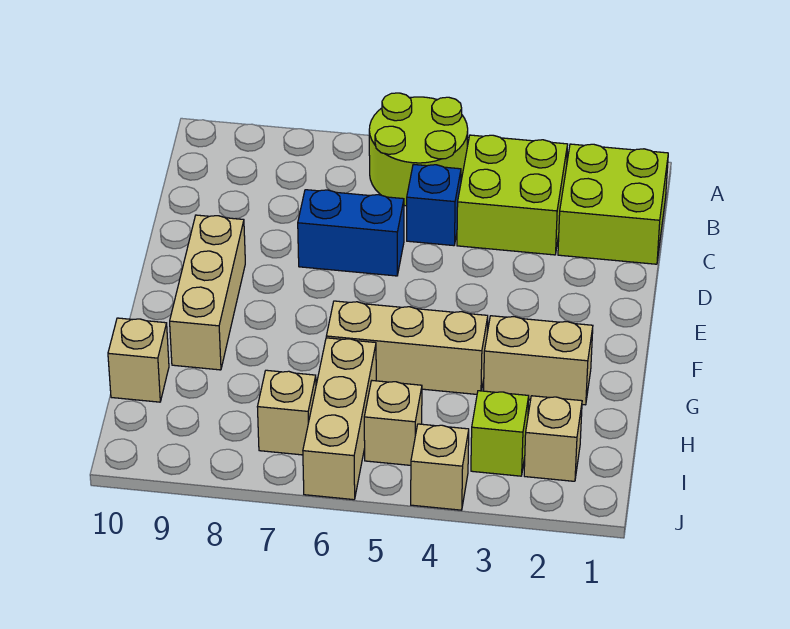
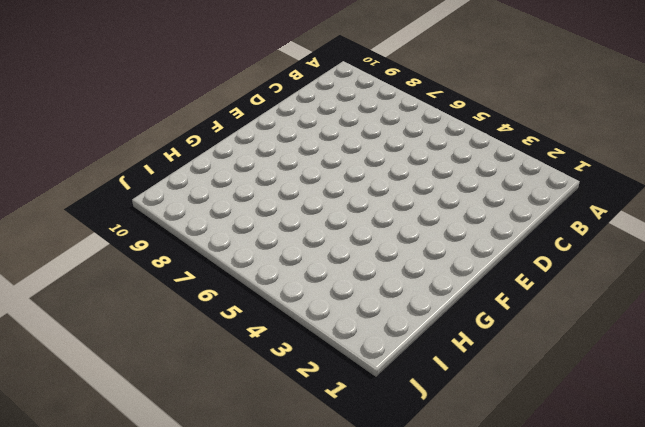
none -> lime 2x2 round brick [369,93,468,206]
none -> lime 2x2 brick [558,144,668,264]
none -> lime 2x2 brick [457,135,568,255]

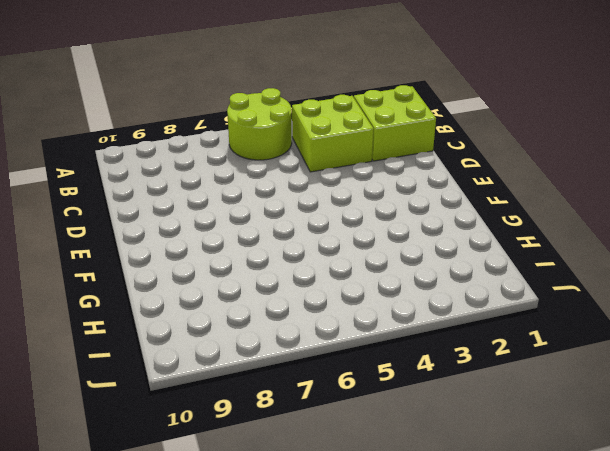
none -> blue 1x1 brick [407,164,461,246]
none -> blue 1x2 brick [298,190,404,276]
none -> tan 1x3 brick [170,215,245,370]

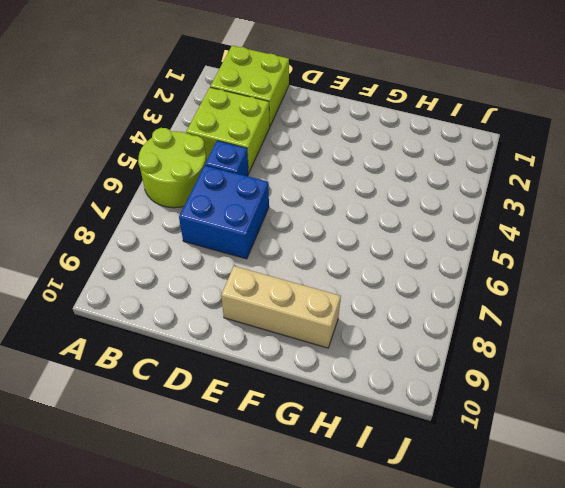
blue 2x2 brick [179,166,269,259] -> blue 1x2 brick [298,190,404,276]
none -> tan 1x2 brick [484,316,593,405]
none -> tan 1x3 brick [326,301,488,394]
none -> tan 1x3 brick [303,338,376,500]

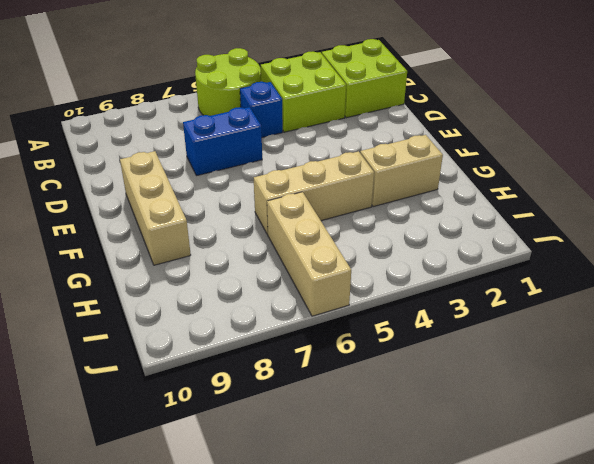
none -> tan 1x1 brick [108,318,169,402]
none -> tan 1x1 brick [524,396,582,481]
none -> lime 1x1 brick [471,391,529,476]

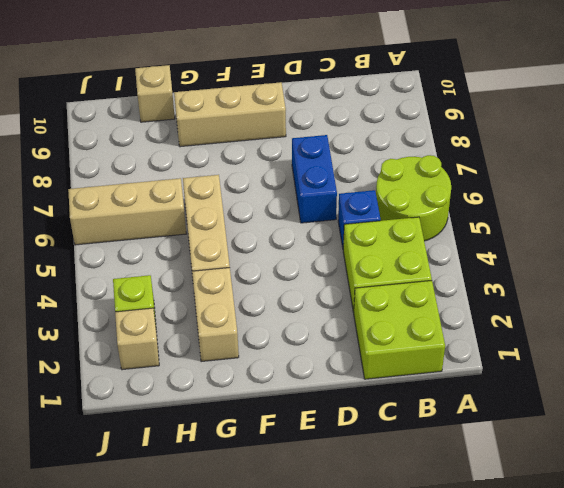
none -> tan 1x1 brick [364,381,422,465]
none -> tan 1x1 brick [258,370,316,455]
none -> tan 1x1 brick [411,424,469,510]

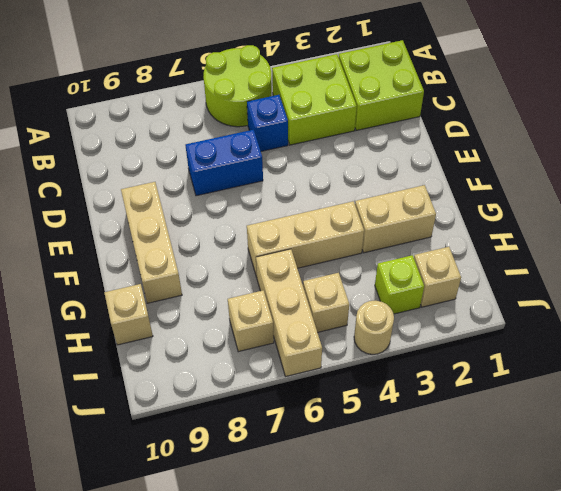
tan 1x1 round brick [354,301,394,354] -> tan 1x1 brick [411,424,469,510]

